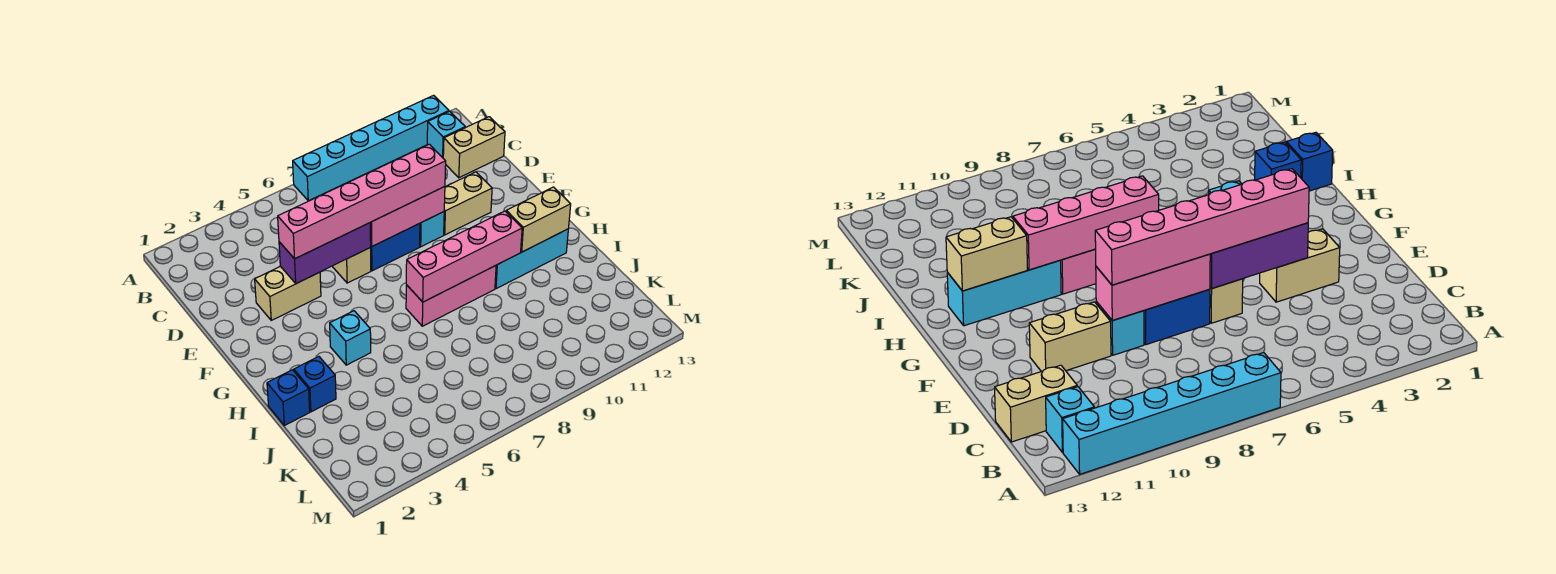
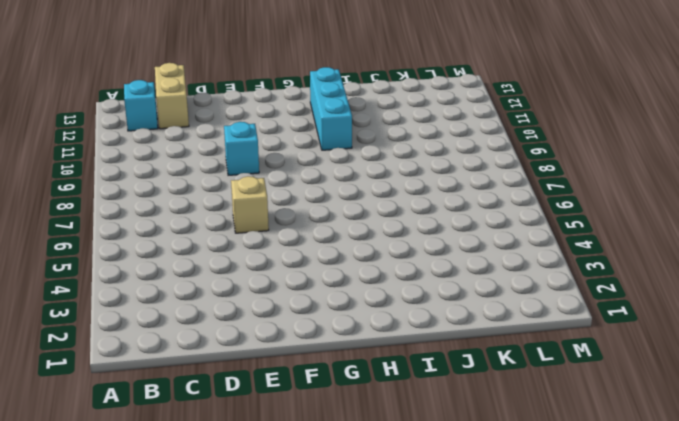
none -> cyan 1x6 brick [293,95,449,201]
none -> tan 1x2 brick [255,266,321,320]
none -> blue 1x2 brick [370,223,420,271]

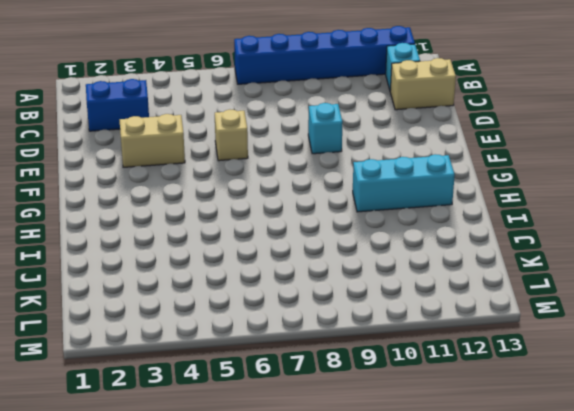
blue 1x6 brick [234,26,415,84] -> cyan 1x6 brick [293,95,449,201]
blue 1x2 brick [86,79,149,131] -> blue 1x2 brick moved to [370,223,420,271]
none -> tan 1x2 brick [444,172,492,235]
none -> cyan 1x1 brick [330,311,371,365]
none -> pink 1x3 brick [406,266,496,326]

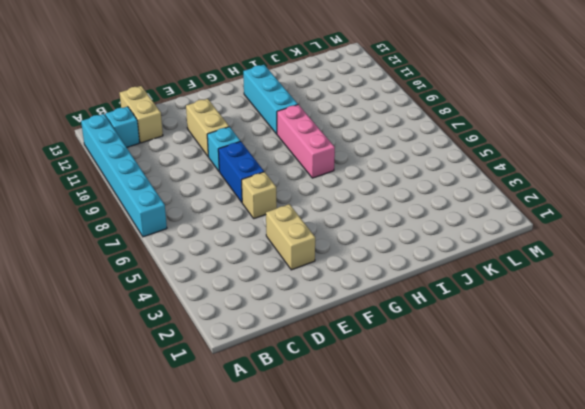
none -> cyan 1x1 brick [330,311,371,365]
none -> blue 1x1 brick [267,370,310,426]
none -> blue 1x1 brick [294,357,336,412]

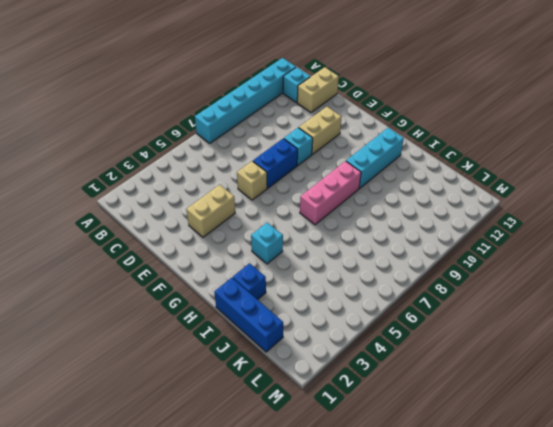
blue 1x3 brick [214,278,283,352] -> blue 1x1 brick [267,370,310,426]
none -> purple 1x3 brick [279,223,371,284]
none -> pink 1x3 brick [370,187,445,246]
none -> pink 1x4 brick [406,211,522,302]

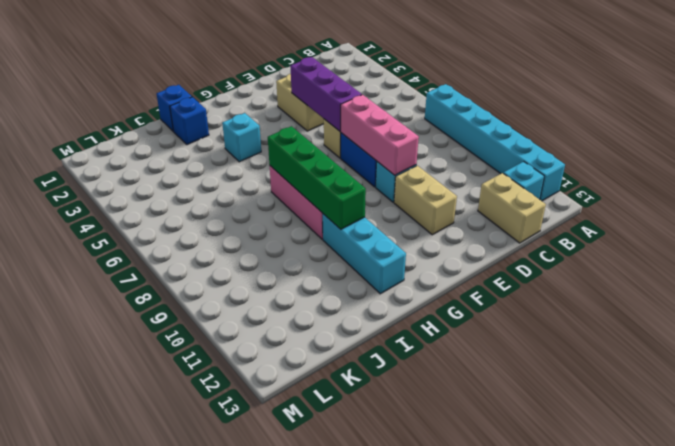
green 1x4 brick [268,126,366,229] -> pink 1x4 brick [406,211,522,302]
none -> tan 1x2 brick [506,187,571,252]
none -> pink 1x6 brick [278,144,446,259]

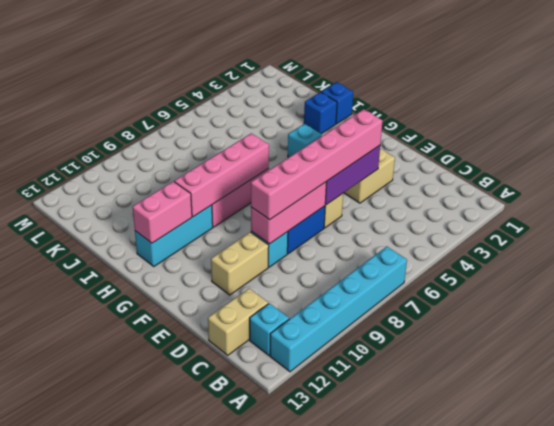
pink 1x2 brick [133,181,192,243] -> tan 1x2 brick [506,187,571,252]

